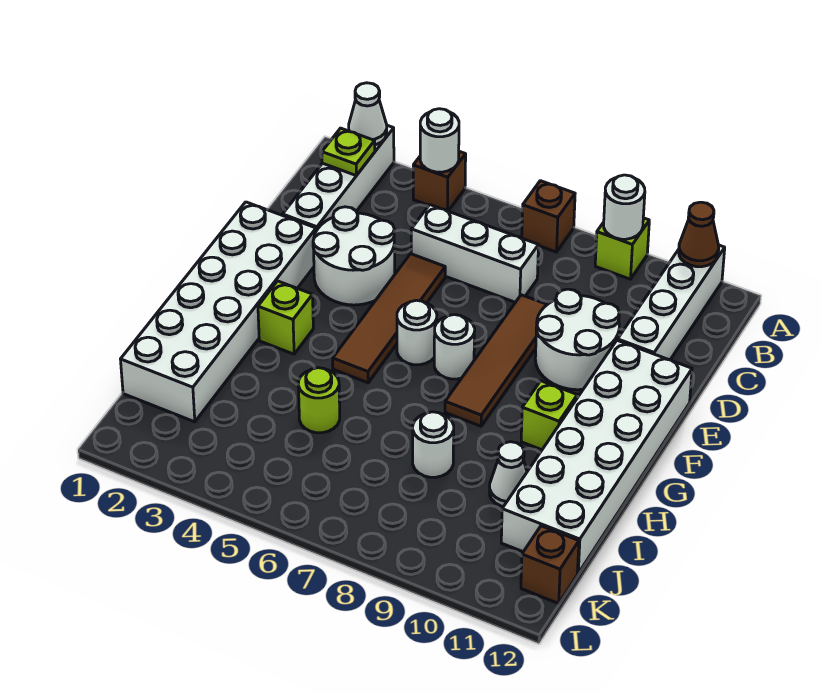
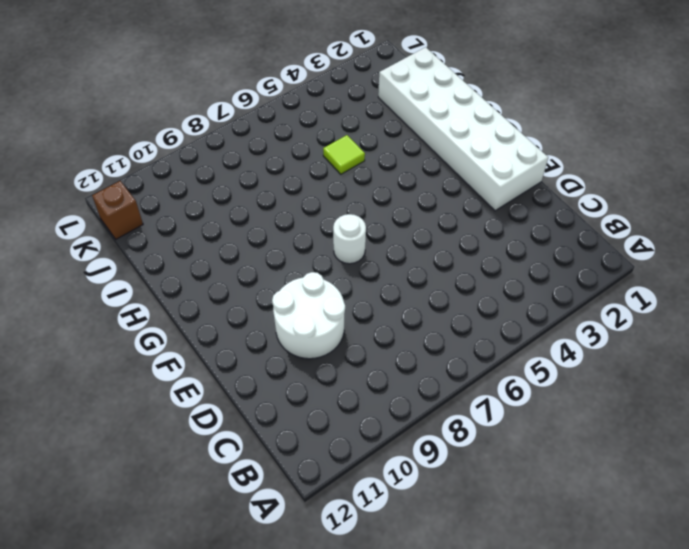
lime 1x1 tile [323,135,365,174] -> lime 1x1 round brick [298,368,340,433]
none -> white 1x4 brick [283,125,394,231]
none -> brown 1x1 brick [413,151,466,211]
none -> brown 1x1 brick [522,181,575,252]

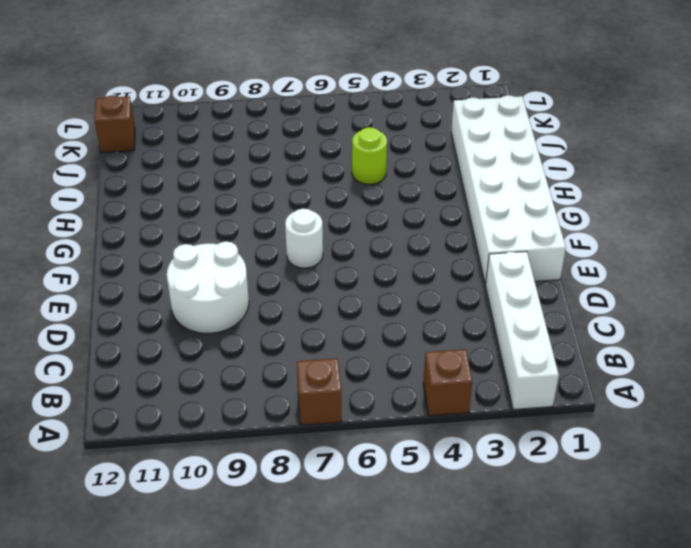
none -> lime 1x1 brick [595,218,649,279]
none -> white 1x4 brick [618,245,725,360]
none -> white 1x3 brick [411,205,539,302]

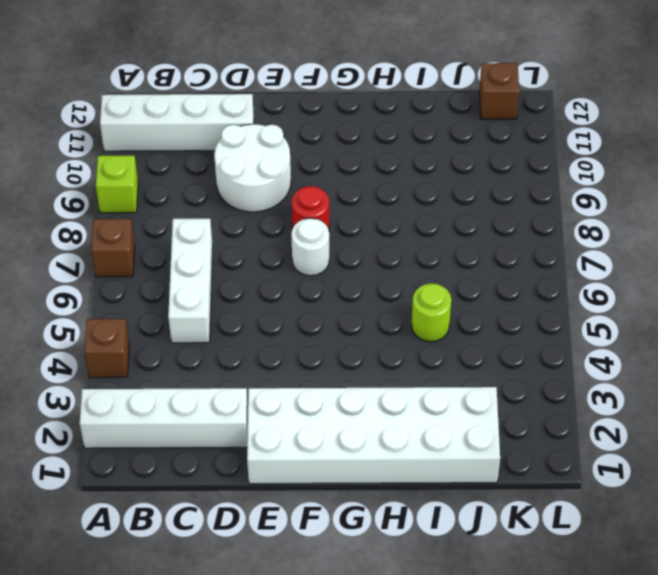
red 1x1 round brick [292,186,329,229] -> brown 1x4 tile [445,295,547,426]
none -> white 2x2 round brick [313,207,395,305]
none -> brown 1x4 tile [333,254,445,383]
none -> white 2x6 brick [501,340,692,573]

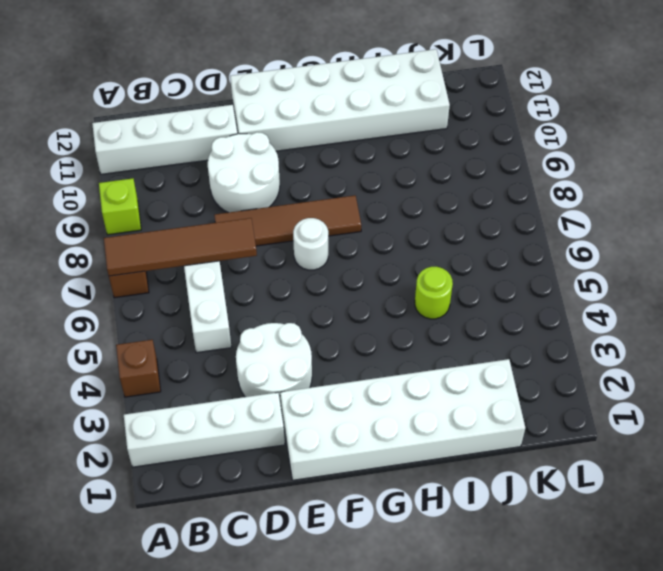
brown 1x4 tile [104,218,257,276] -> brown 1x4 tile moved to [333,254,445,383]
none -> white 1x1 round brick [397,300,437,365]
none -> lime 1x1 brick [258,281,313,354]
none -> lime 1x1 brick [521,381,577,450]

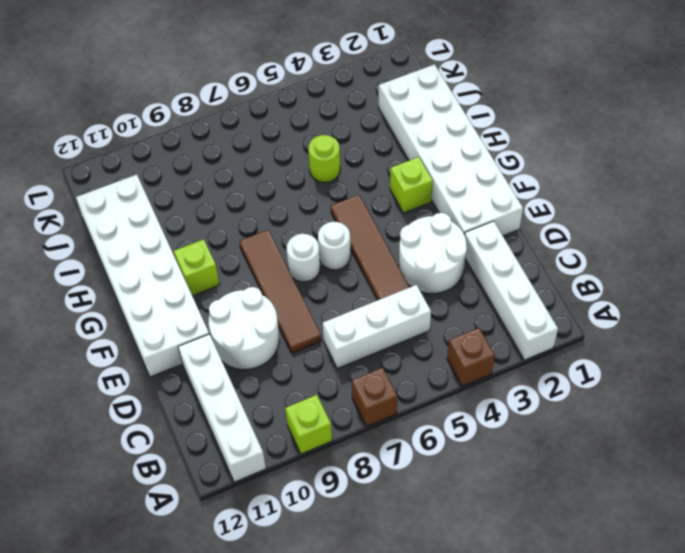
none -> white 1x1 round brick [413,412,454,477]
none -> white 1x1 cone [490,442,527,507]
none -> brown 1x1 brick [521,526,579,603]

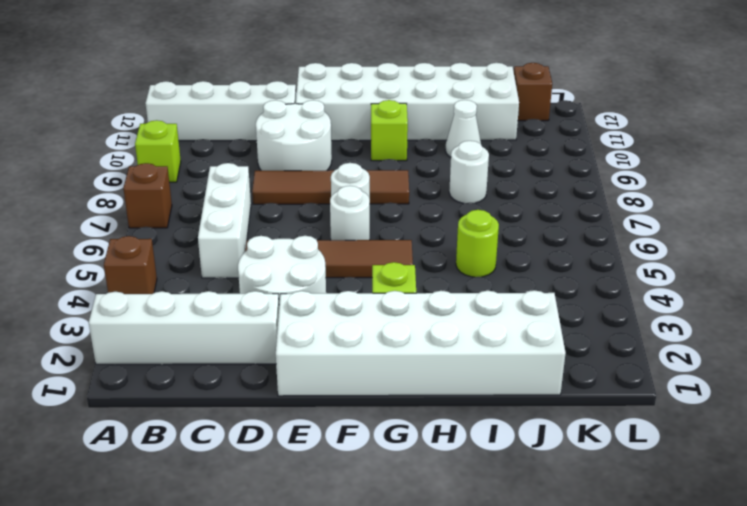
none -> white 1x1 cone [349,83,387,145]
none -> white 1x1 round brick [420,109,459,172]
none -> white 1x1 round brick [604,175,645,239]

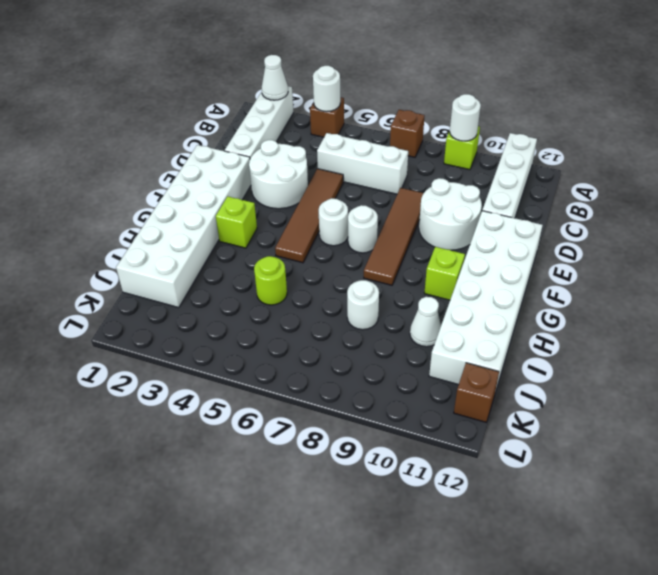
none -> brown 1x1 cone [679,202,719,267]
none -> lime 1x1 plate [322,128,375,175]

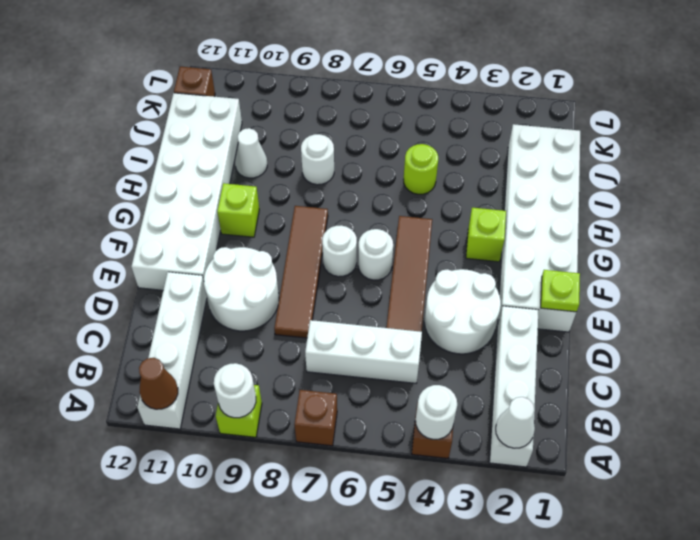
lime 1x1 plate [541,270,580,312] -> lime 1x1 plate moved to [322,128,375,175]

